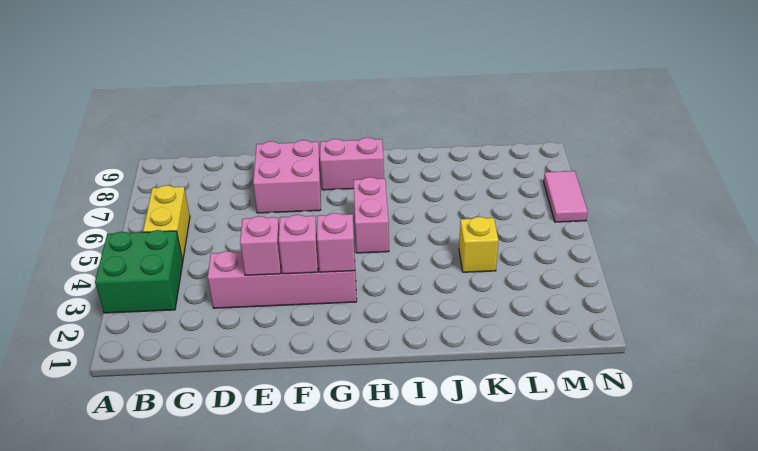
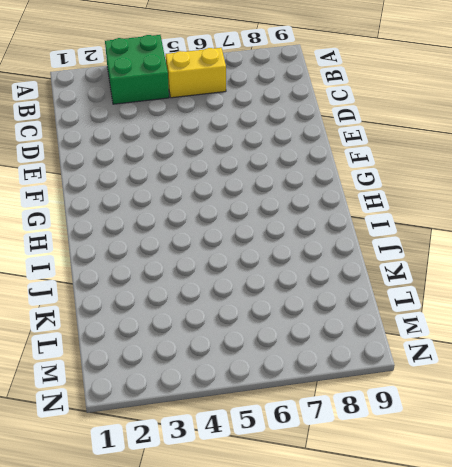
none -> pink 1x4 brick [208,251,357,308]
none -> pink 2x2 brick [253,140,321,213]

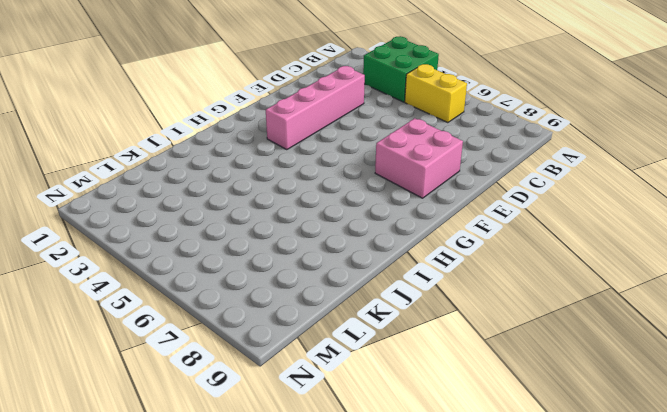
none -> pink 1x2 brick [320,138,384,190]
none -> pink 1x2 brick [354,177,389,253]

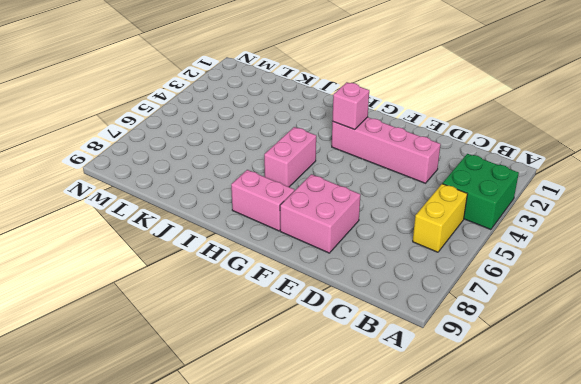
none -> yellow 1x1 brick [459,217,499,272]
none -> pink 1x2 tile [544,171,588,222]

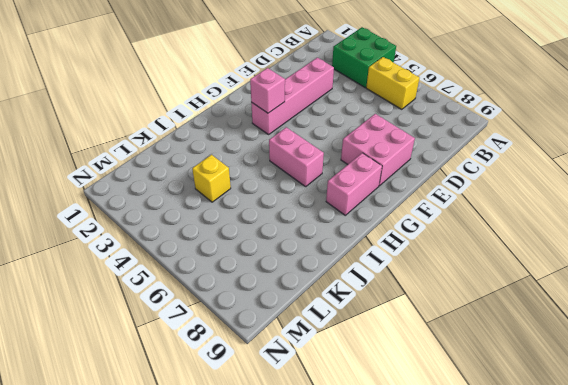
none -> pink 1x2 tile [544,171,588,222]
none -> pink 1x1 brick [240,216,281,275]

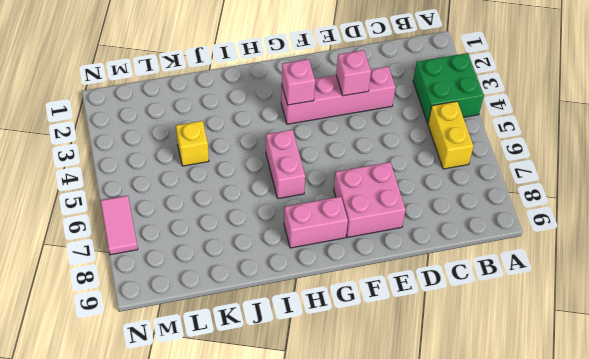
none -> pink 1x1 brick [279,215,318,274]

